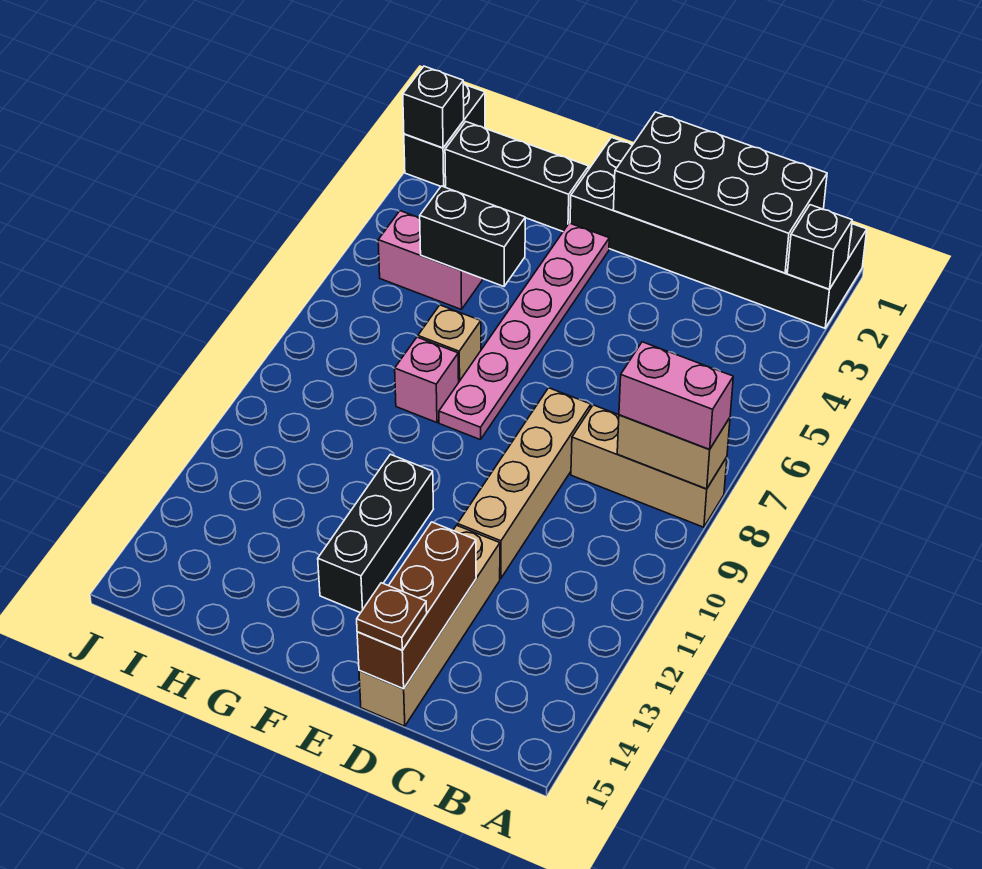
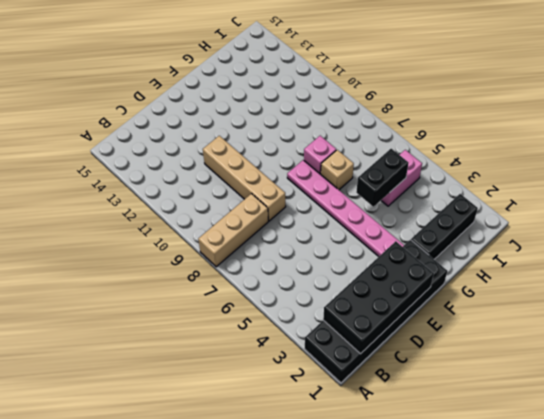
none -> tan 1x4 brick [359,525,500,726]
none -> black 1x3 brick [318,454,433,613]
none -> black 1x2 brick [404,84,485,187]

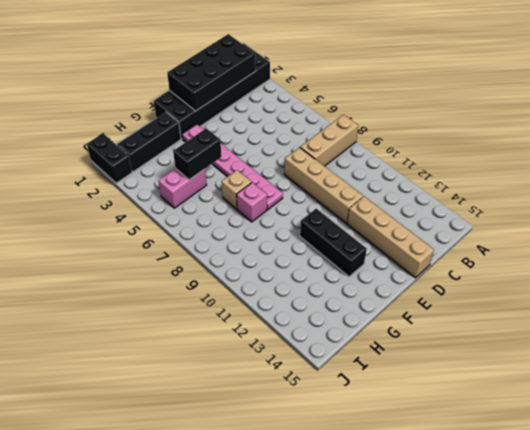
none -> black 1x1 brick [787,205,852,289]
none -> tan 1x2 brick [617,415,730,489]
none -> brown 1x3 brick [357,522,476,689]

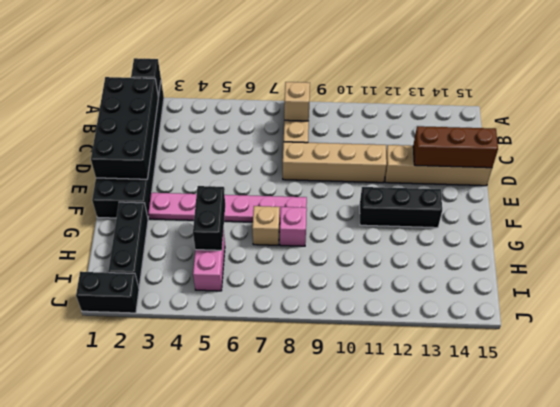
tan 1x1 brick [284,82,310,121] -> tan 1x2 brick [617,415,730,489]
none -> black 1x1 brick [403,66,464,148]
none -> pink 1x2 brick [619,342,733,450]
none -> brown 1x1 plate [357,583,427,650]

